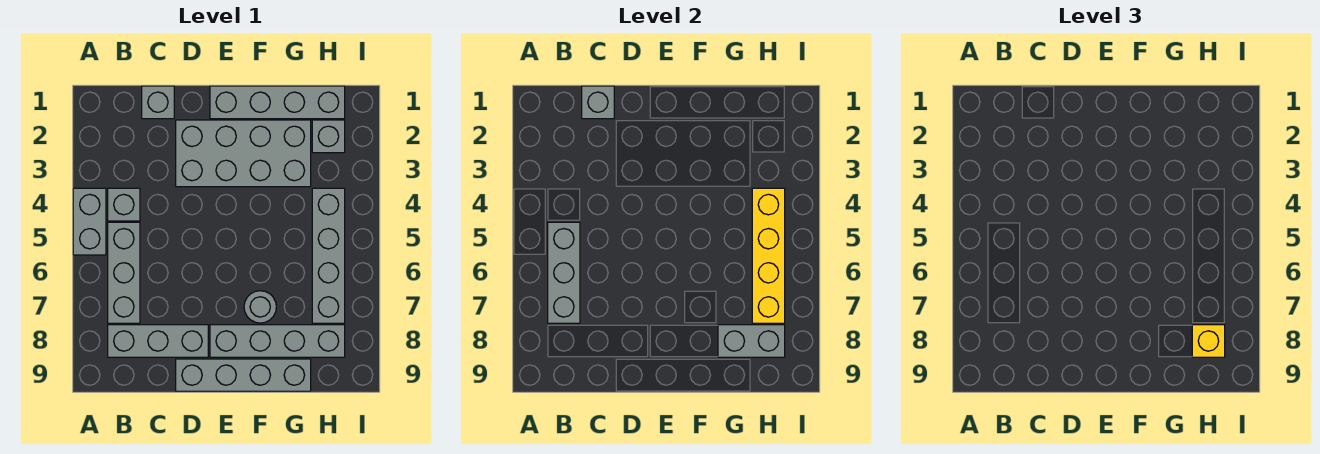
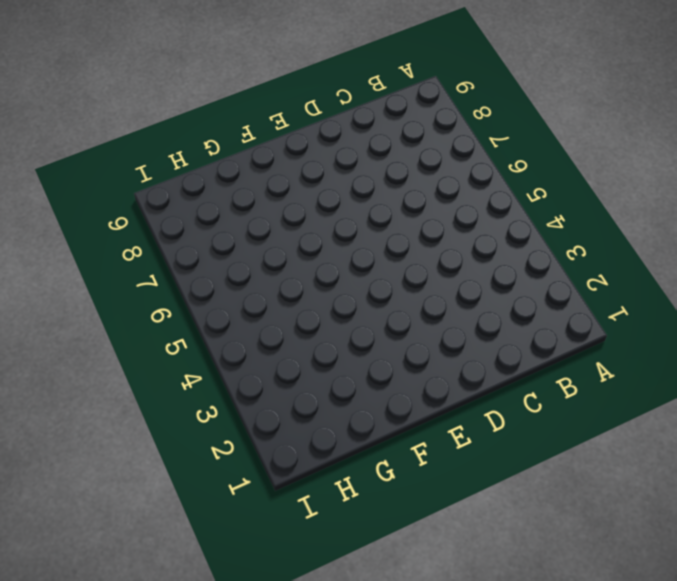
none -> grey 1x2 brick [73,188,106,255]
none -> grey 1x1 brick [108,188,140,221]
none -> grey 1x3 brick [108,222,140,323]

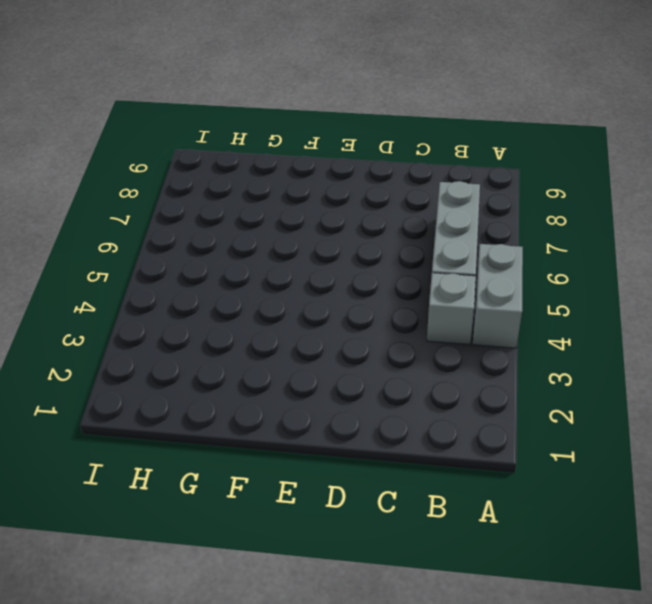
none -> grey 1x3 brick [108,325,208,357]
none -> grey 1x1 brick [142,86,174,119]
none -> grey 2x4 brick [176,120,311,187]

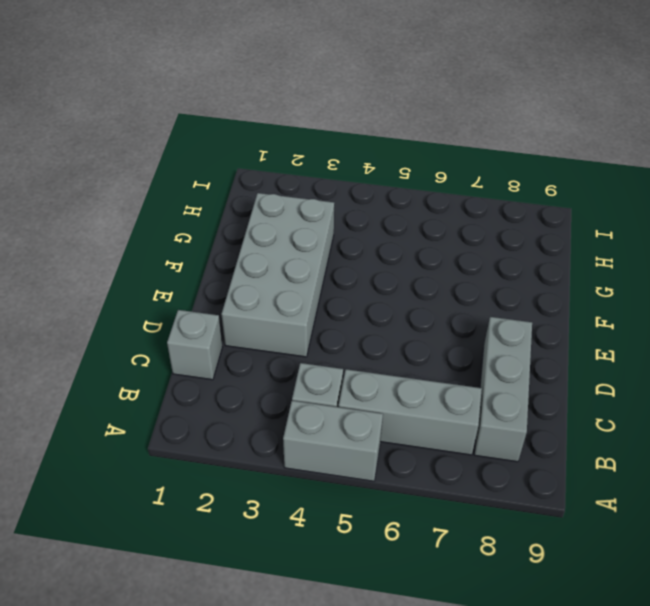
none -> grey 1x4 brick [176,359,311,391]
none -> grey 1x4 brick [210,86,345,119]
none -> grey 1x4 brick [210,325,345,357]

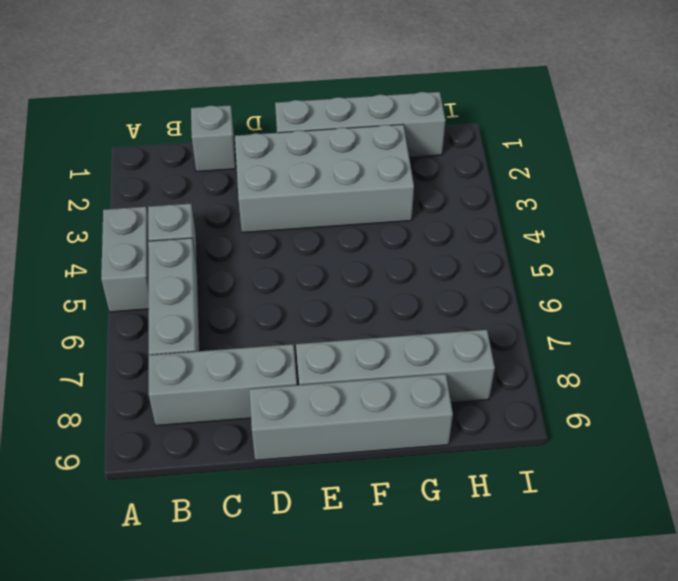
none -> grey 1x1 round brick [244,291,276,323]
none -> grey 1x1 brick [312,120,345,153]
none -> grey 1x4 brick [312,188,345,323]

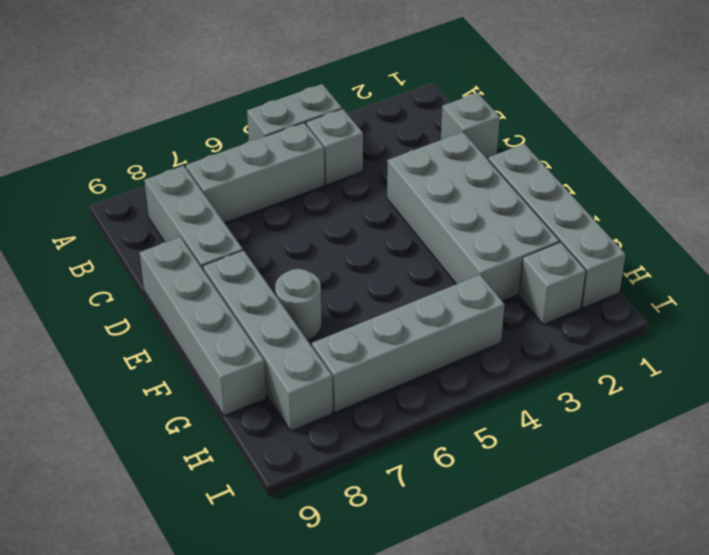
none -> grey 1x3 brick [548,222,580,323]
none -> grey 1x1 brick [582,86,614,119]
none -> grey 1x2 brick [718,325,785,357]

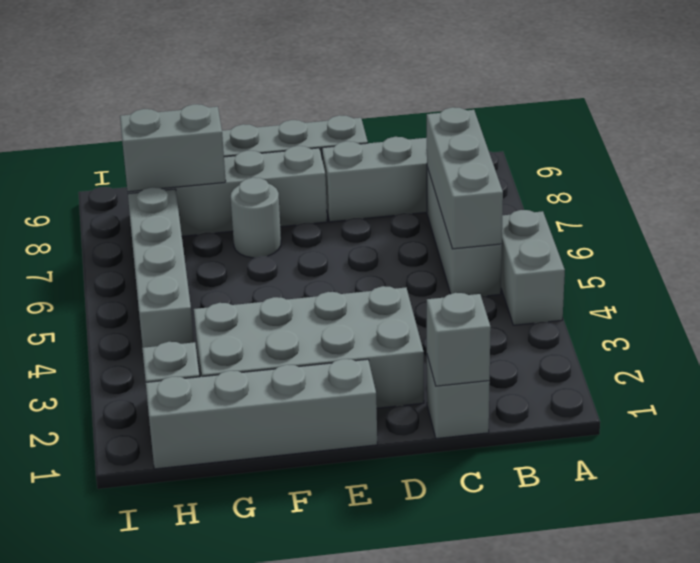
none -> grey 1x1 brick [108,188,140,221]
none -> yellow 1x4 brick [752,188,785,323]
none -> yellow 1x1 brick [1192,325,1225,357]

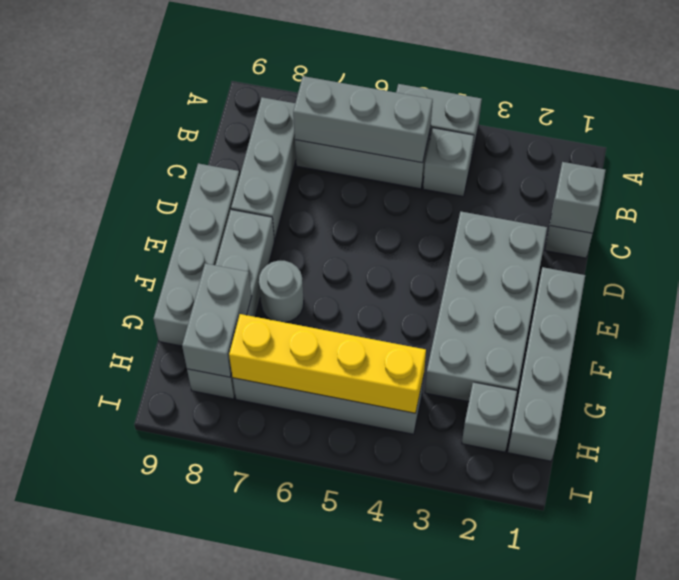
none -> yellow 1x1 brick [1192,325,1225,357]

